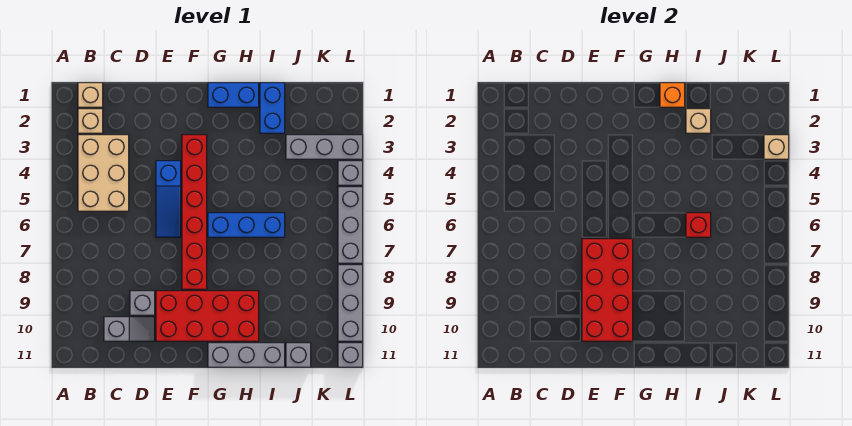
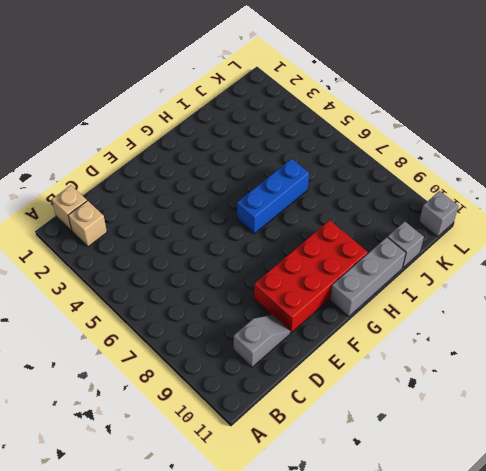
none -> tan 2x3 brick [78,135,129,211]
none -> grey 1x1 brick [130,291,155,315]
none -> blue 1x3 slope [156,161,181,237]

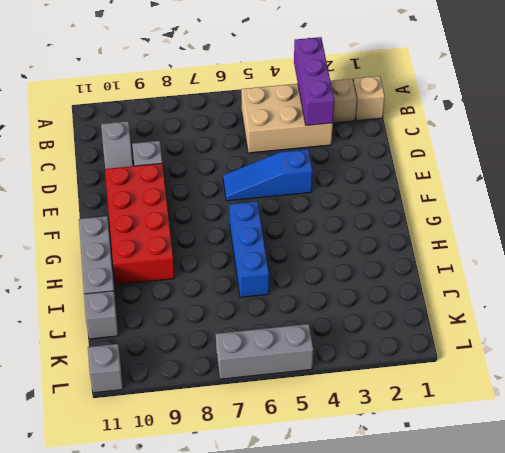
purple 1x3 brick [294,37,334,126] -> none
none -> red 1x6 brick [182,135,207,289]
none -> blue 1x2 brick [208,83,259,107]
none -> blue 1x2 brick [260,83,285,133]

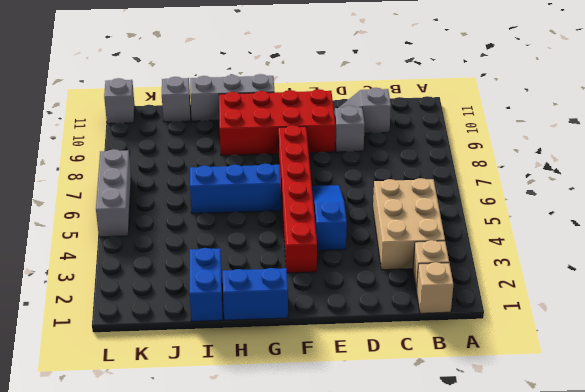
none -> grey 1x3 brick [286,135,363,159]
none -> grey 1x1 brick [338,161,363,185]
none -> grey 1x3 brick [338,265,363,341]

